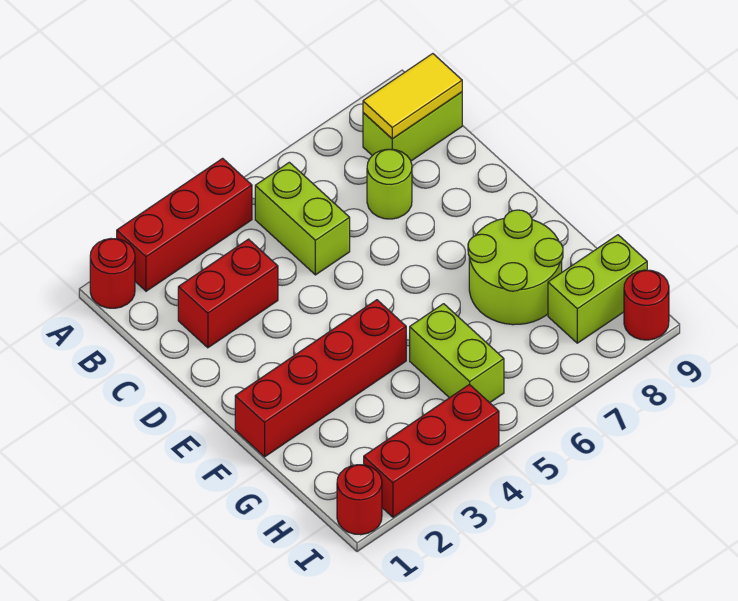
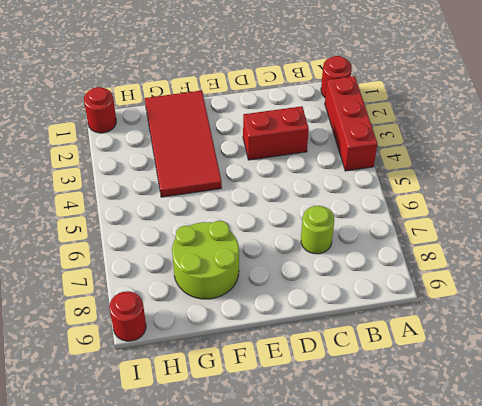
red 1x2 brick [243,106,309,160] -> red 1x2 brick turned to [178,239,278,348]
red 2x4 tile [145,90,222,197] -> red 1x4 brick [235,300,406,457]
none -> lime 1x2 brick [255,162,350,275]
none -> lime 1x2 brick [363,92,462,161]
none -> lime 1x2 brick [410,304,504,403]

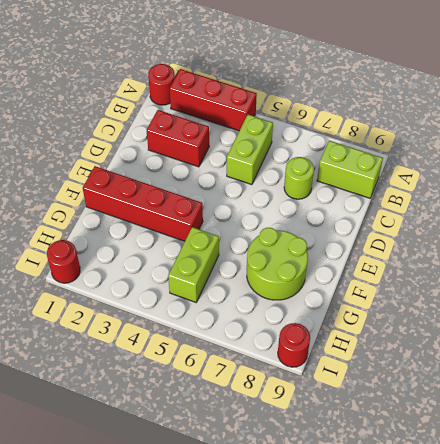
none -> lime 1x2 brick [548,235,647,343]
none -> red 1x3 brick [364,384,499,517]
none -> yellow 1x2 tile [363,54,462,139]

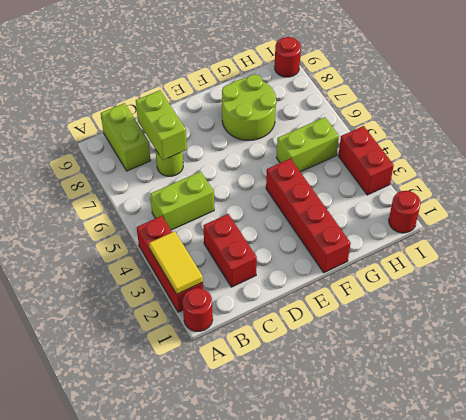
yellow 1x2 tile [149,231,203,294] -> yellow 1x2 tile moved to [363,54,462,139]
lime 1x2 brick [136,90,187,160] -> lime 1x2 brick moved to [548,235,647,343]
red 1x2 brick [338,126,394,195] -> red 1x3 brick [364,384,499,517]

